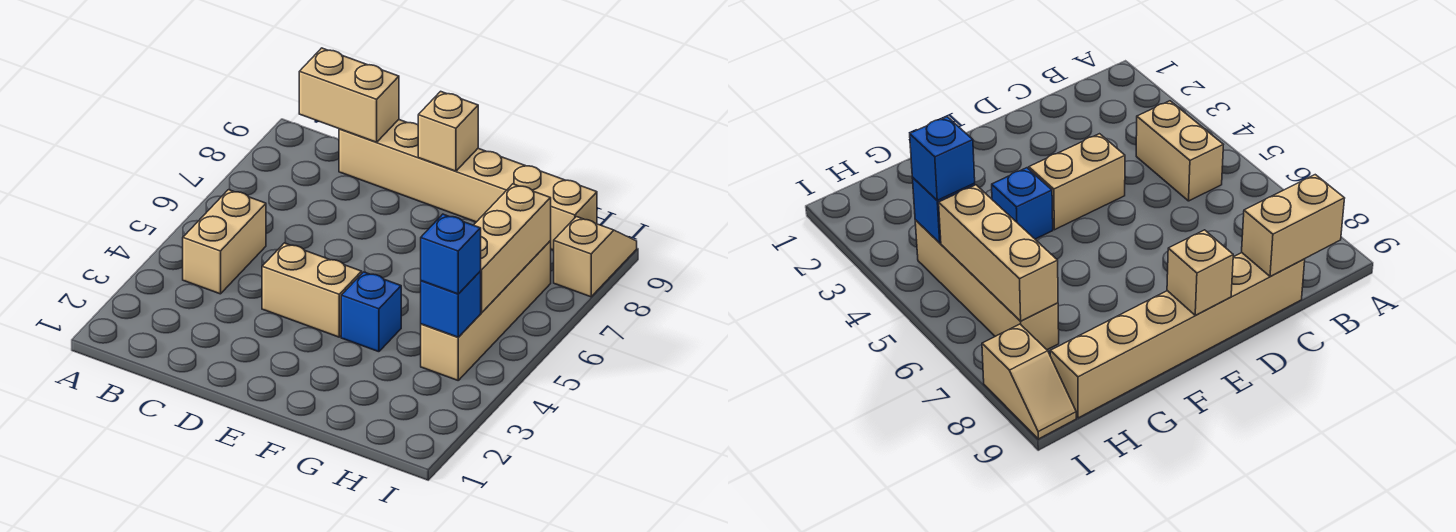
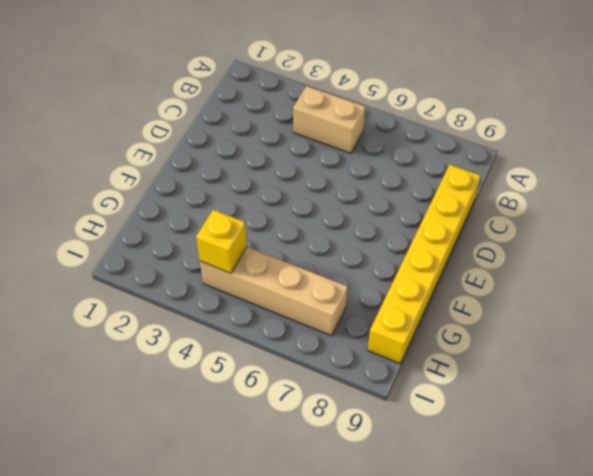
yellow 1x6 brick [368,165,480,364] -> tan 1x6 brick [339,120,597,250]
yellow 1x1 brick [196,210,247,273] -> blue 1x1 brick [421,272,481,337]
none -> tan 1x2 brick [262,243,362,337]
none -> blue 1x1 brick [341,272,401,352]

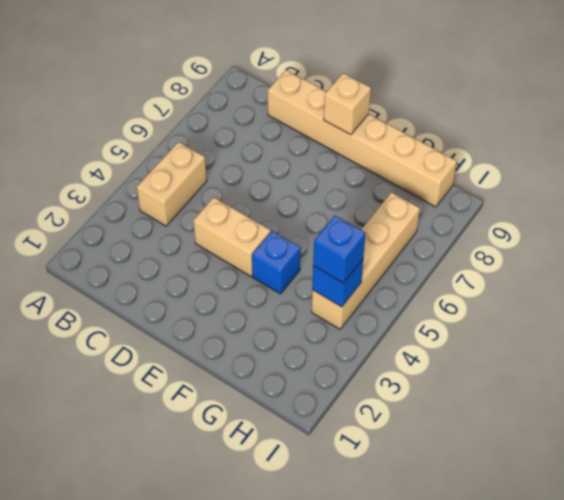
none -> tan 1x2 slope [554,217,637,297]
none -> tan 1x2 brick [299,48,399,142]

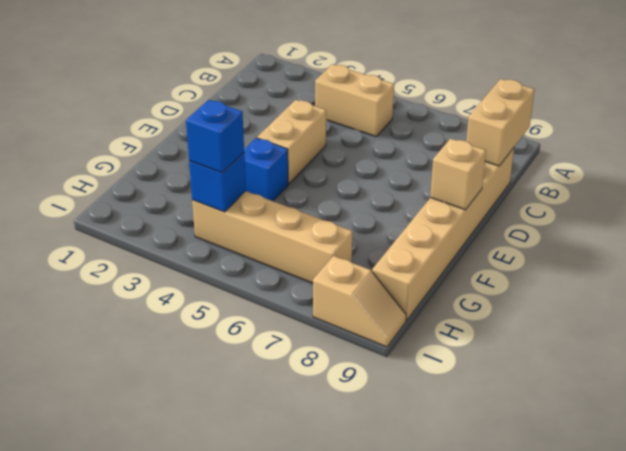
none -> tan 1x3 brick [474,184,551,313]

